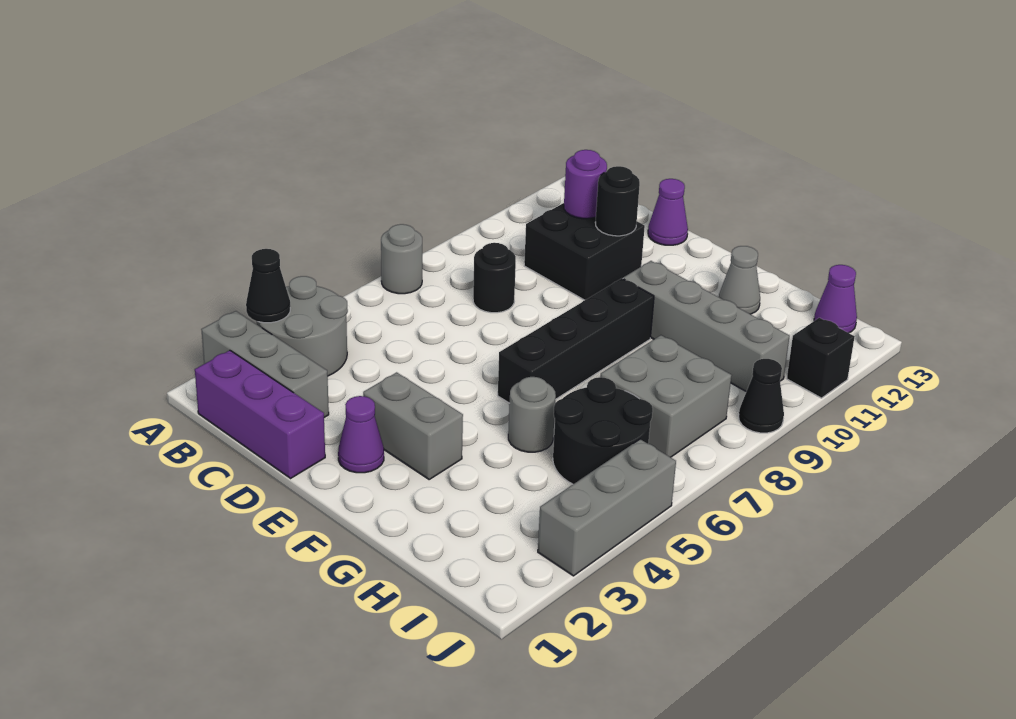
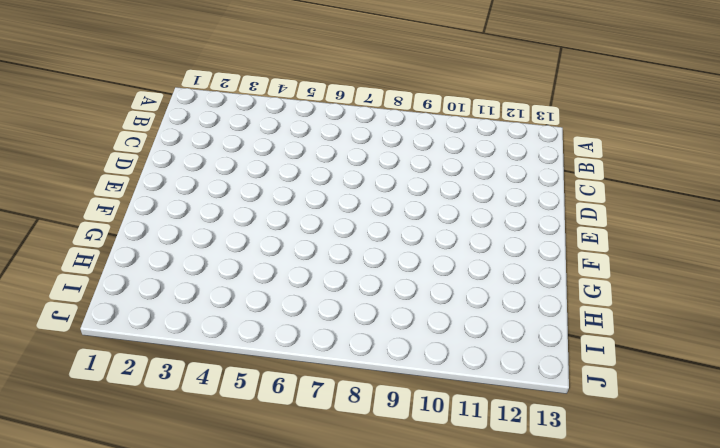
none -> grey 1x3 brick [201,311,329,417]
none -> grey 2x2 round brick [257,276,348,376]
none -> grey 1x1 round brick [381,224,422,294]

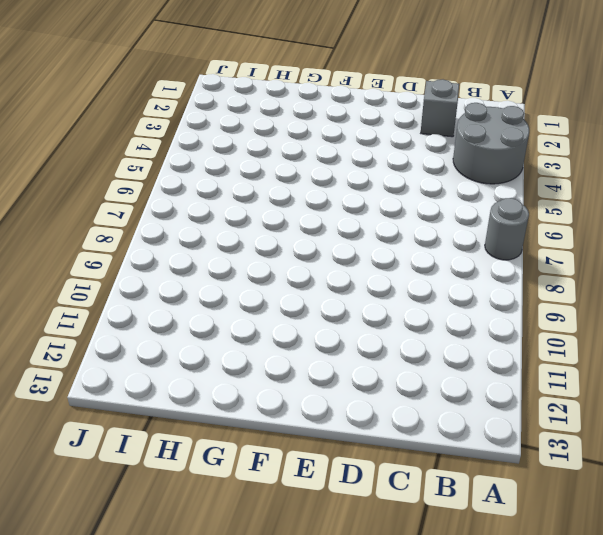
grey 1x1 brick [421,79,459,137] -> grey 1x3 brick [201,311,329,417]
none -> purple 1x3 brick [195,350,325,478]
none -> black 1x1 round brick [473,243,516,313]
none -> black 2x2 brick [524,203,645,300]

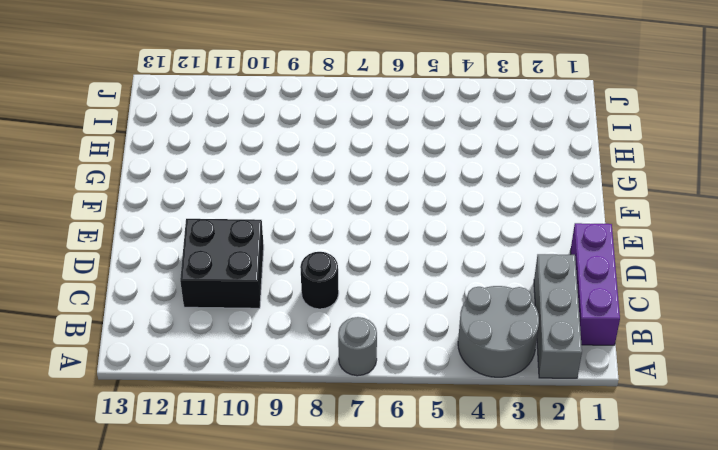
none -> purple 1x1 cone [648,179,688,245]
none -> purple 1x1 cone [338,396,384,473]
none -> grey 1x2 brick [363,372,463,479]

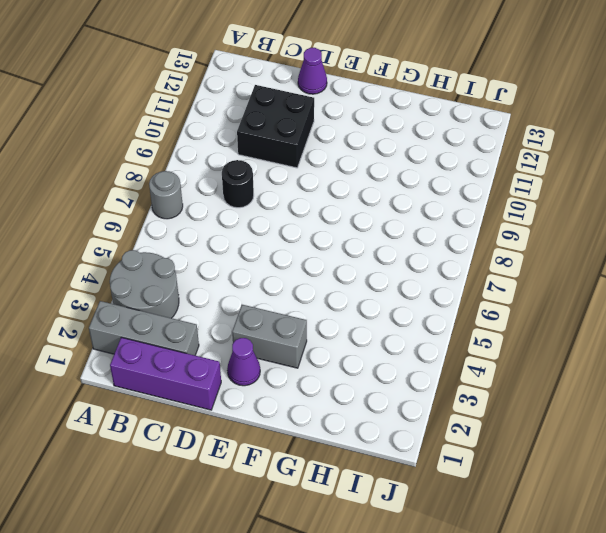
none -> black 1x4 brick [498,278,654,403]
none -> grey 1x4 brick [623,261,790,391]
none -> grey 1x1 round brick [508,377,556,452]

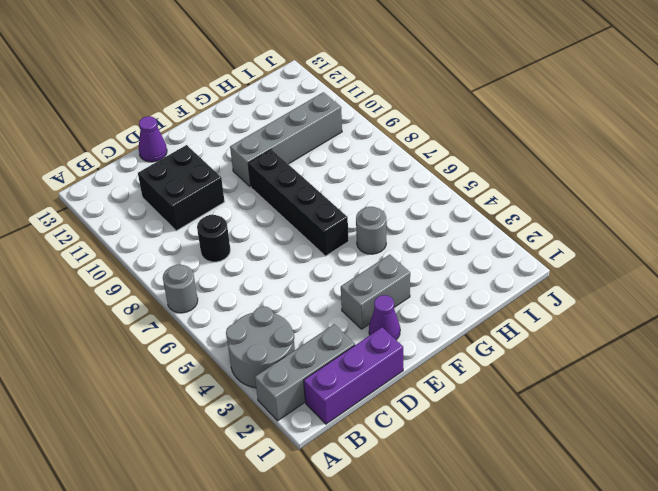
none -> grey 1x1 cone [719,246,760,314]
none -> black 2x2 round brick [553,377,653,484]
none -> grey 2x2 brick [600,335,732,457]

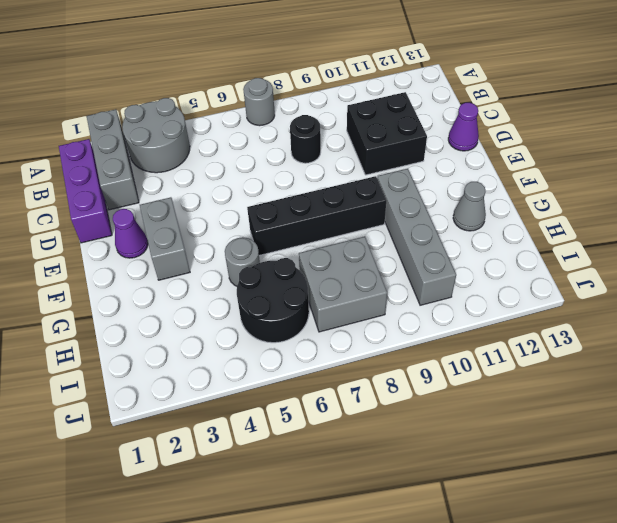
none -> purple 1x1 cone [814,265,857,333]
none -> grey 1x3 brick [538,439,676,576]
none -> black 1x1 cone [739,359,784,433]

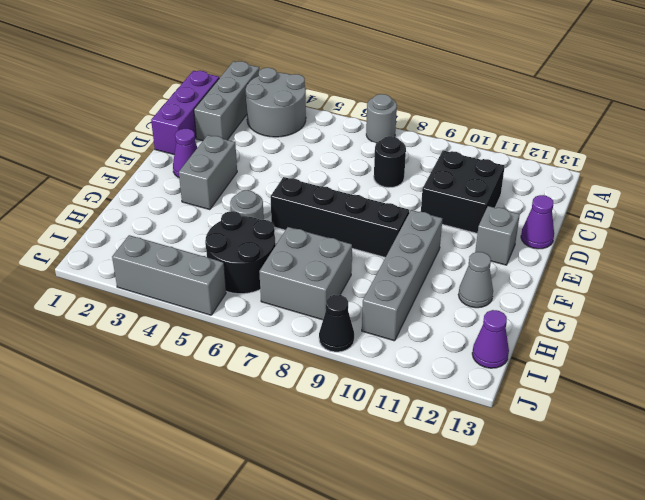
grey 1x1 brick [475,206,520,265] -> none
none -> black 1x1 brick [787,318,855,398]
none -> black 1x1 cone [246,249,290,323]
none -> purple 1x1 round brick [564,150,607,219]

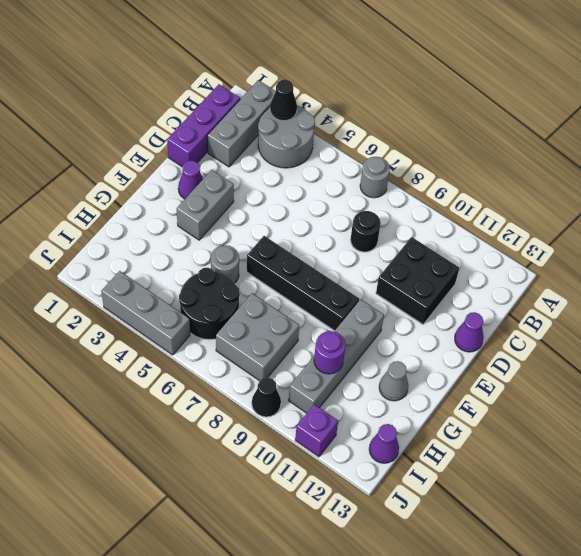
purple 1x1 round brick [314,331,346,374] -> purple 1x1 round brick moved to [564,150,607,219]
purple 1x1 brick [295,404,338,457] -> black 1x1 brick [787,318,855,398]
none -> black 1x1 round brick [595,166,640,236]

